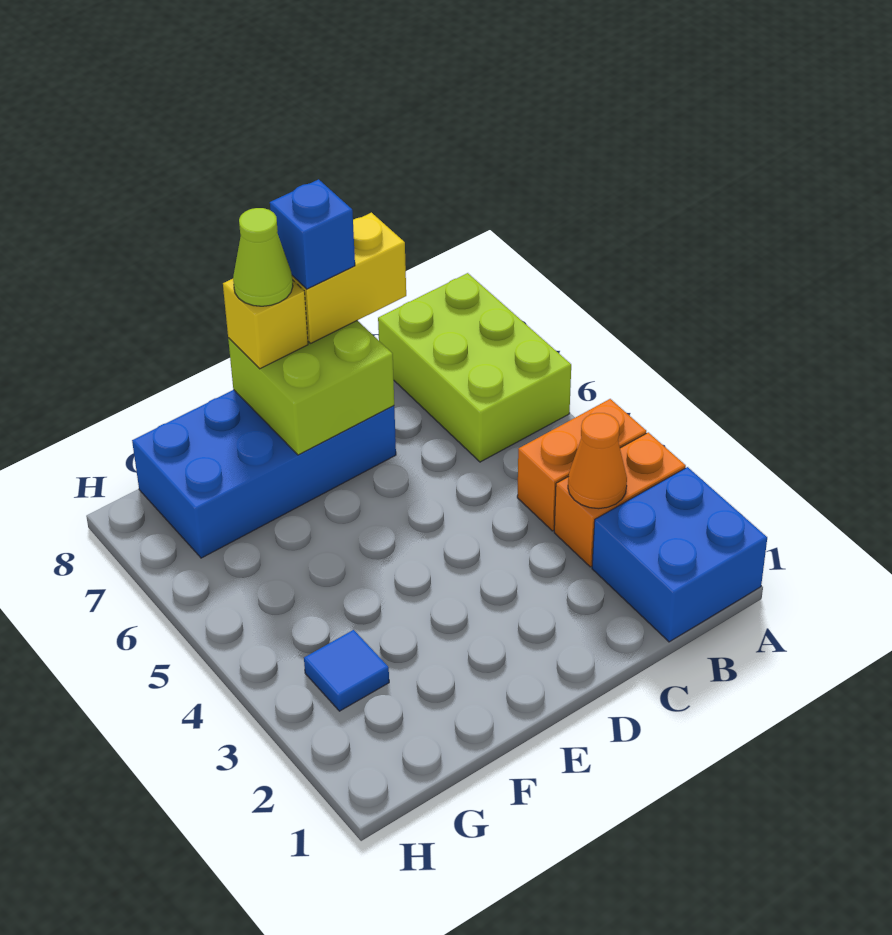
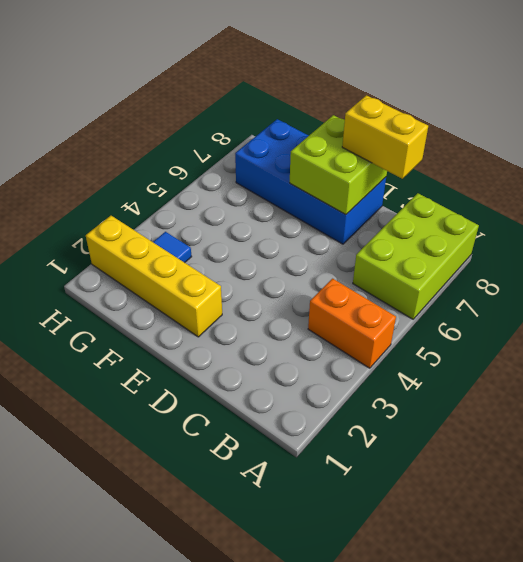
yellow 1x4 brick [86,216,222,337] -> none
none -> blue 2x2 brick [592,467,767,642]
none -> orange 1x2 brick [554,432,686,567]
none -> orange 1x1 cone [568,413,627,509]

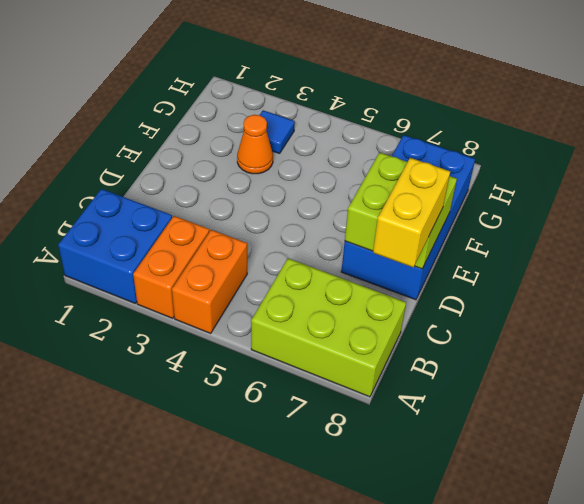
orange 1x1 cone [237,115,273,174] -> orange 1x1 cone moved to [568,413,627,509]
none -> yellow 1x1 brick [223,279,308,369]
none -> blue 1x1 brick [270,179,355,289]
none -> lime 1x1 cone [233,208,293,306]

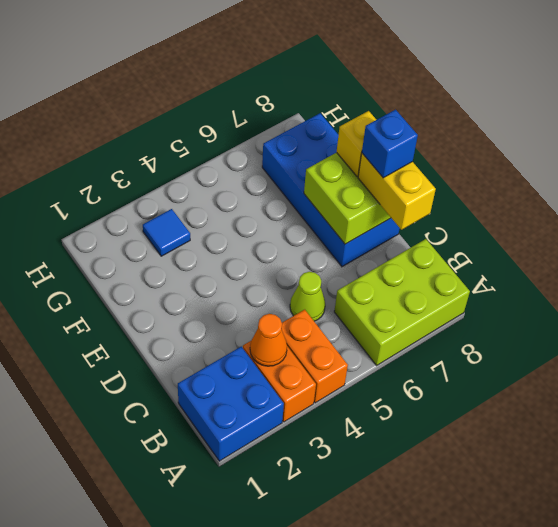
lime 1x1 cone [290,272,325,321] -> lime 1x1 cone moved to [233,208,293,306]

